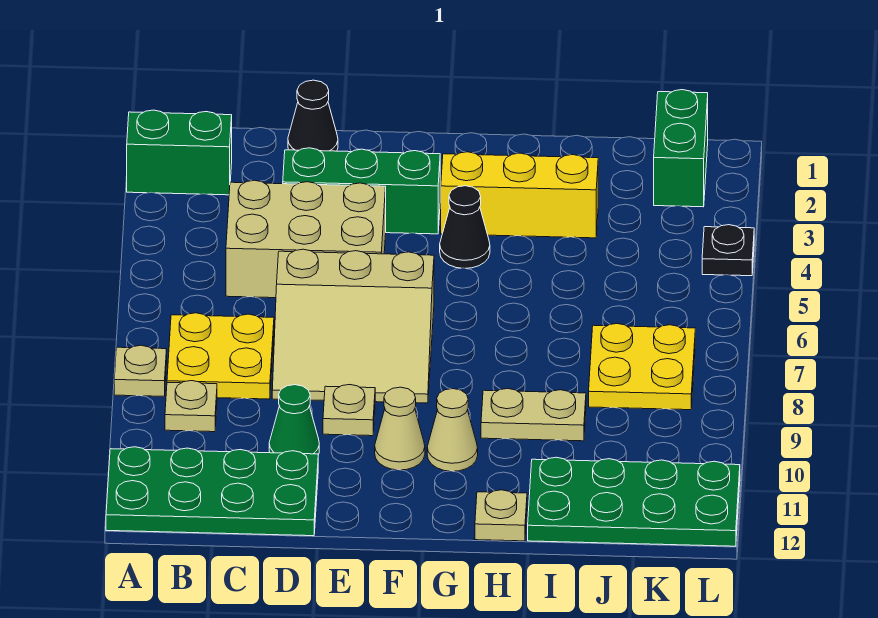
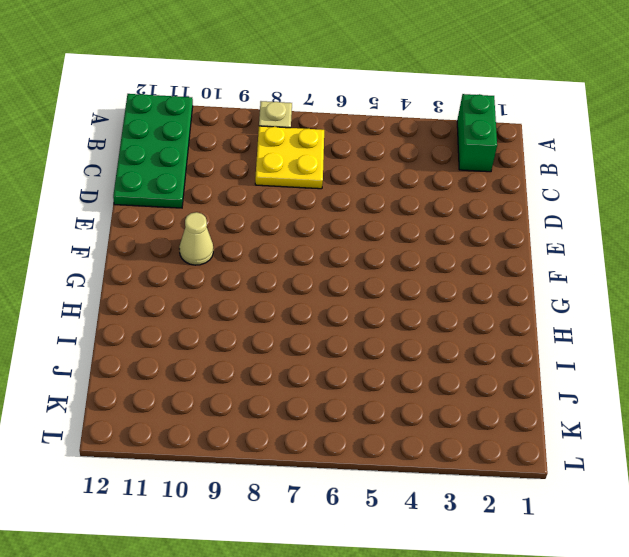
none -> tan 1x1 plate [165,381,217,432]
none -> tan 2x3 brick [226,180,386,298]
none -> black 1x1 cone [288,80,338,151]

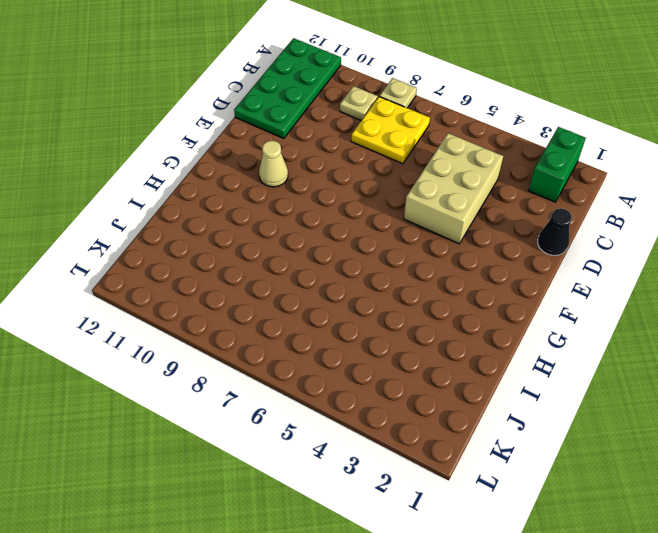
none -> green 1x3 brick [283,148,440,234]
none -> tan 3x3 slope [272,249,434,403]
none -> green 1x1 cone [269,385,319,455]

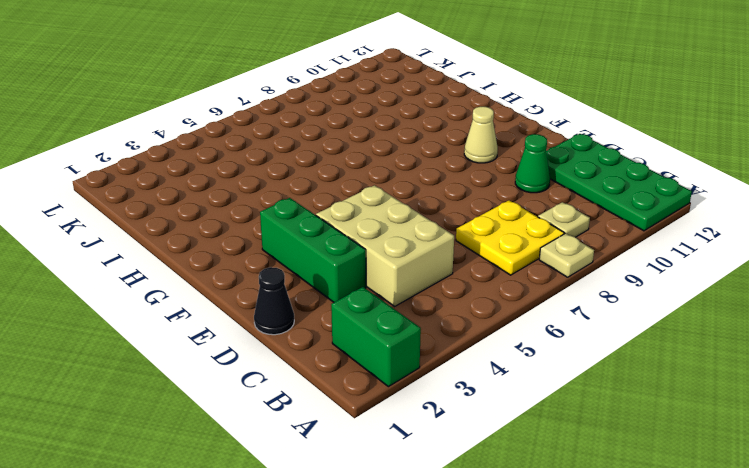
none -> tan 3x3 slope [272,249,434,403]
none -> tan 1x1 plate [323,385,375,436]
none -> yellow 1x3 brick [441,152,598,238]

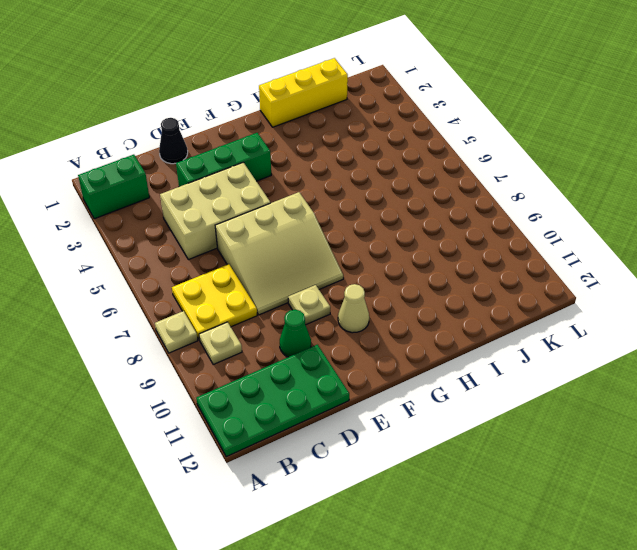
yellow 1x3 brick [259,58,348,127] -> yellow 1x3 brick moved to [441,152,598,238]
none -> black 1x1 cone [440,186,490,268]
none -> tan 1x1 cone [427,389,478,471]
none -> tan 1x2 plate [481,388,586,441]

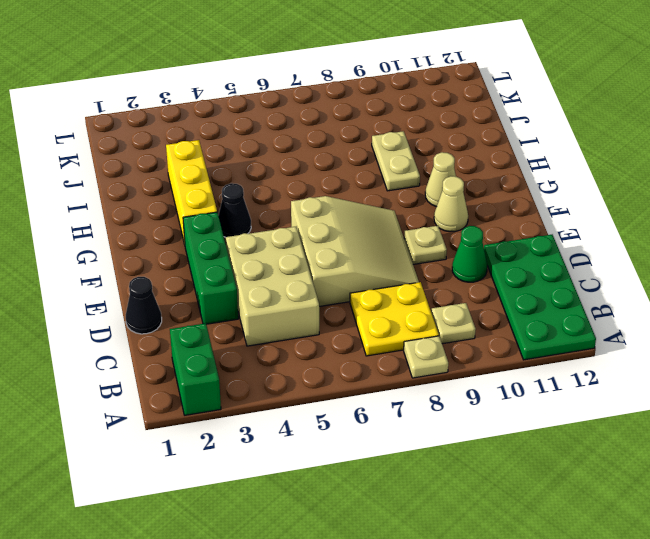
none -> tan 1x1 plate [475,490,527,541]
none -> green 2x4 plate [528,457,740,546]
none -> yellow 2x2 plate [589,324,695,410]

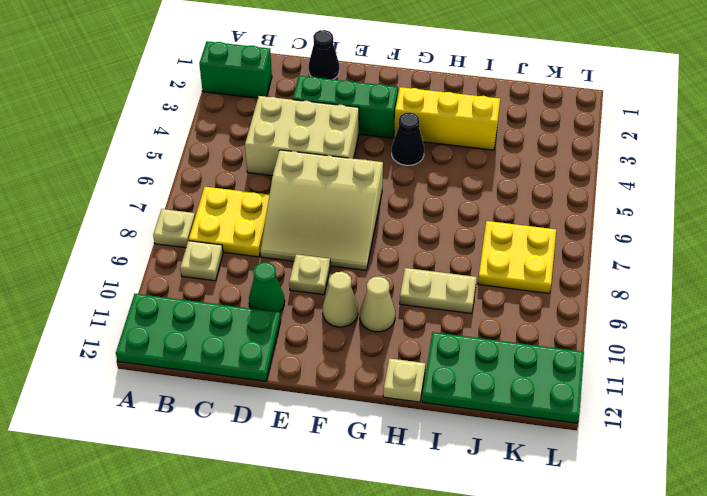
none -> green 1x2 brick [654,90,708,207]
none -> black 1x1 plate [702,225,754,276]

